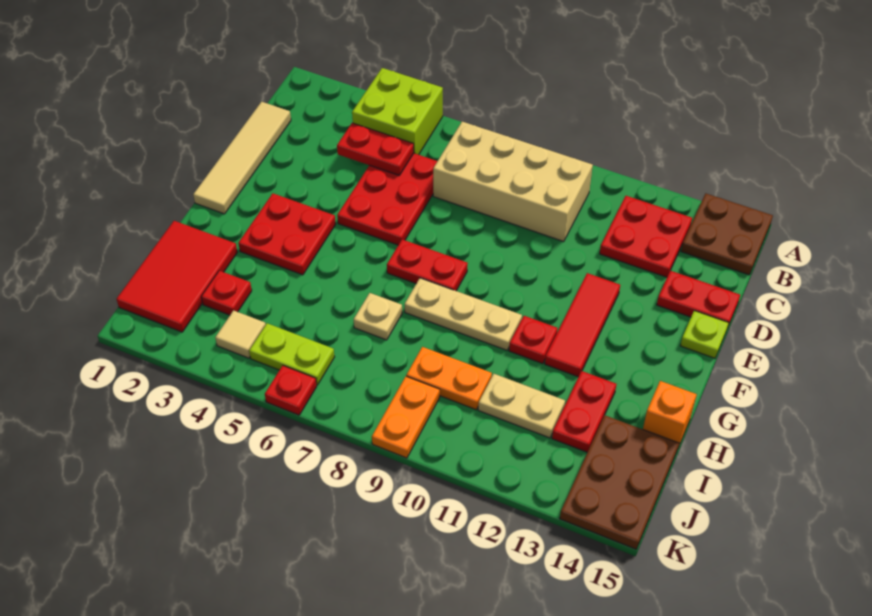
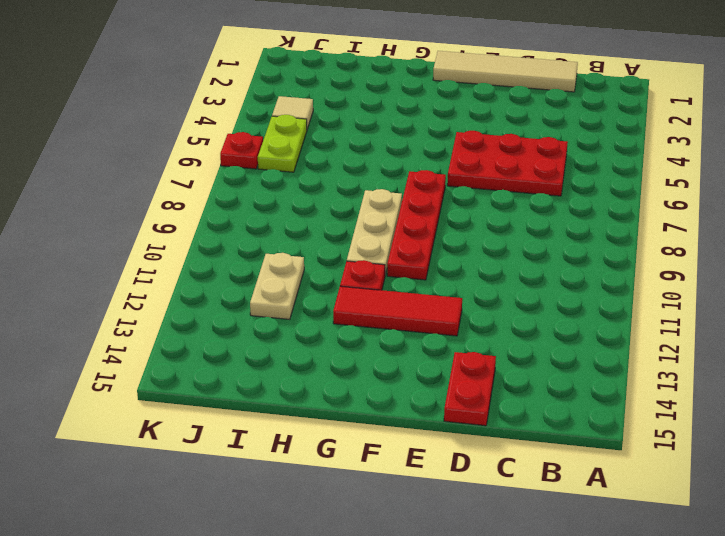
red 1x4 plate [387,170,446,280] -> red 1x2 plate [387,239,468,291]
none -> lime 2x2 brick [352,68,443,155]
none -> brown 2x2 plate [681,193,773,275]
none -> tan 2x4 brick [433,122,593,242]

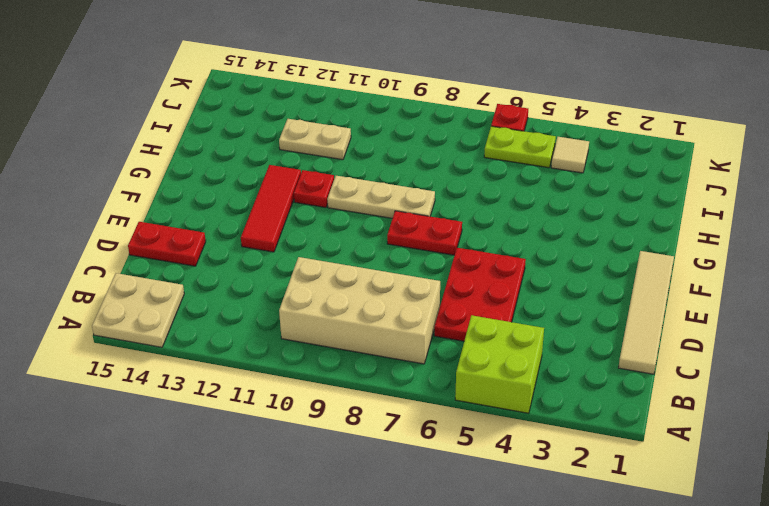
tan 2x2 plate [92,273,184,347] -> brown 2x2 plate [681,193,773,275]
none -> red 2x2 plate [600,196,692,277]
none -> lime 1x1 plate [680,311,729,358]
none -> red 2x2 plate [238,193,336,275]

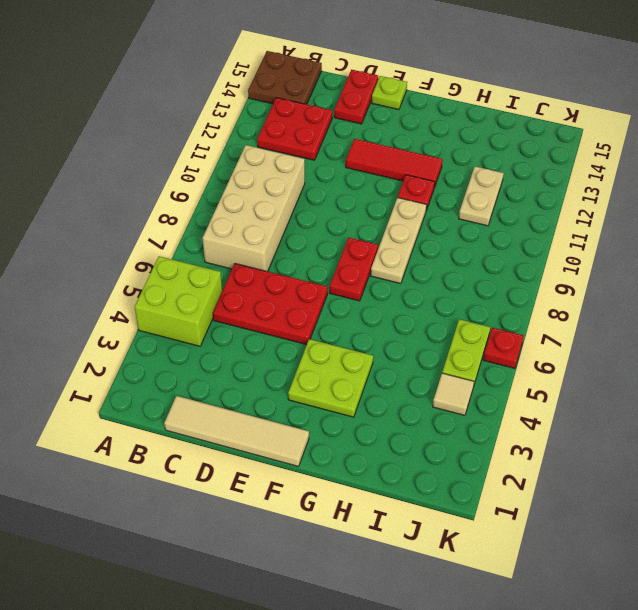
lime 2x2 plate [288,339,373,417] -> red 2x2 plate [238,193,336,275]
none -> red 2x3 tile [117,221,237,332]
none -> tan 1x1 plate [354,293,402,340]
none -> red 1x2 plate [552,371,616,452]

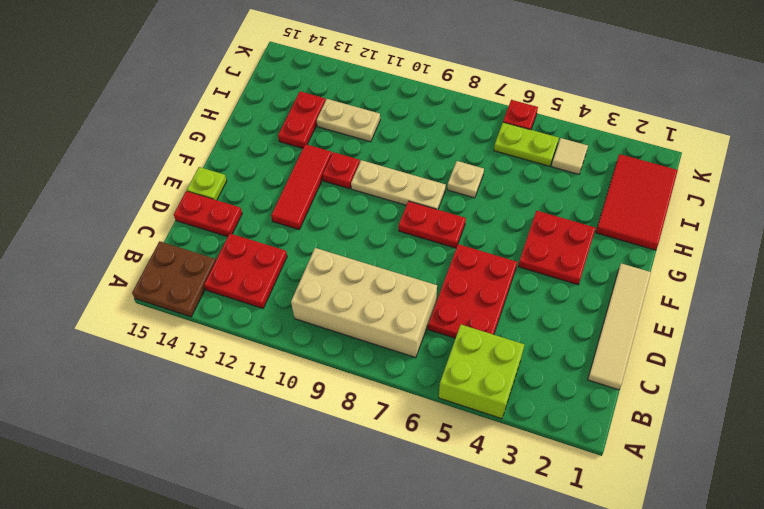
none -> orange 1x1 brick [643,381,697,447]
none -> red 1x1 plate [201,271,252,315]
none -> orange 1x2 plate [406,347,492,410]

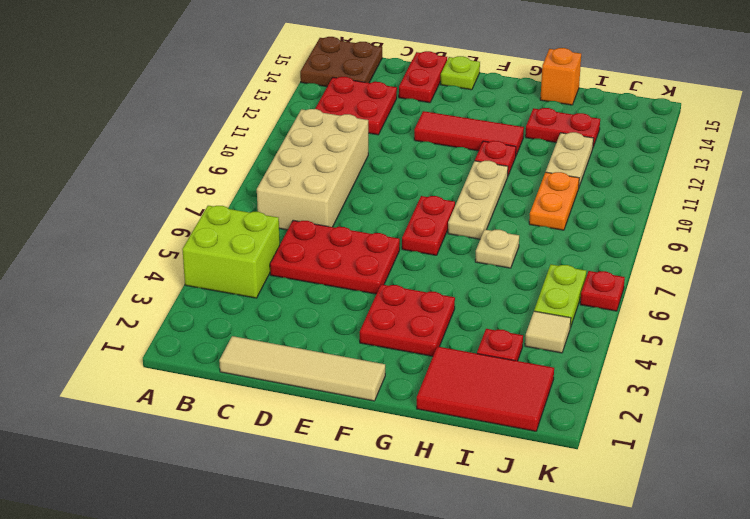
none -> brown 2x3 plate [560,415,679,549]
none -> orange 1x2 plate [372,376,440,458]
none -> red 1x2 plate [337,123,414,175]

